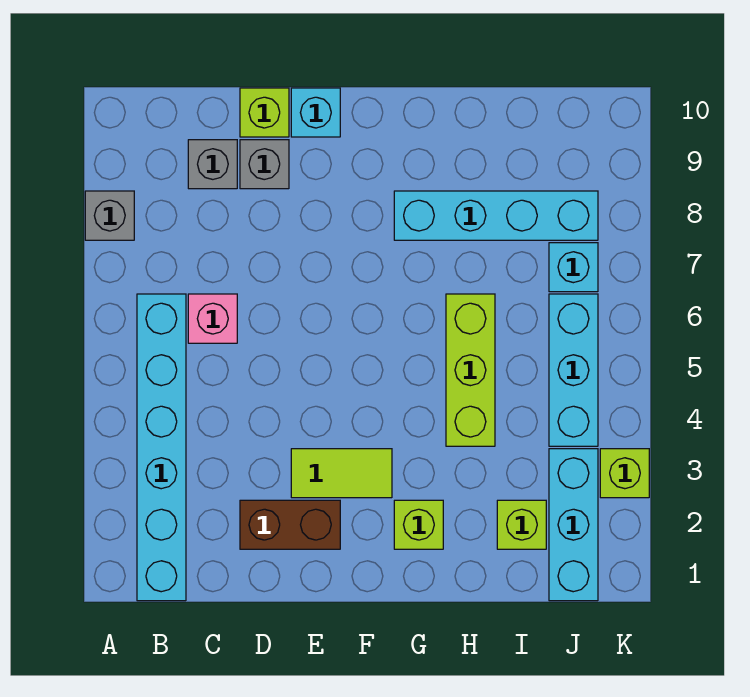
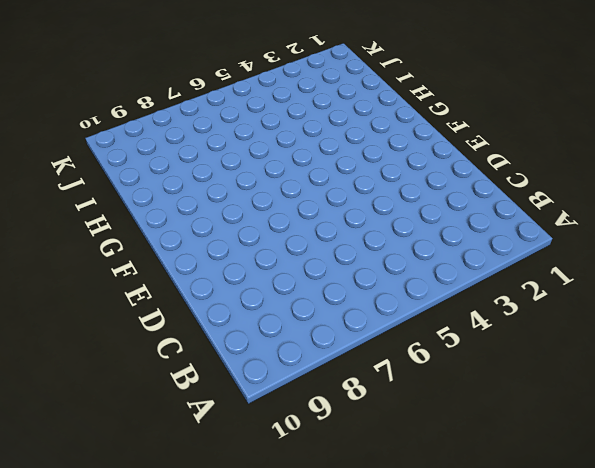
none -> grey 1x1 brick [85,191,134,240]
none -> cyan 1x6 brick [137,294,186,601]
none -> pink 1x1 brick [188,294,237,343]

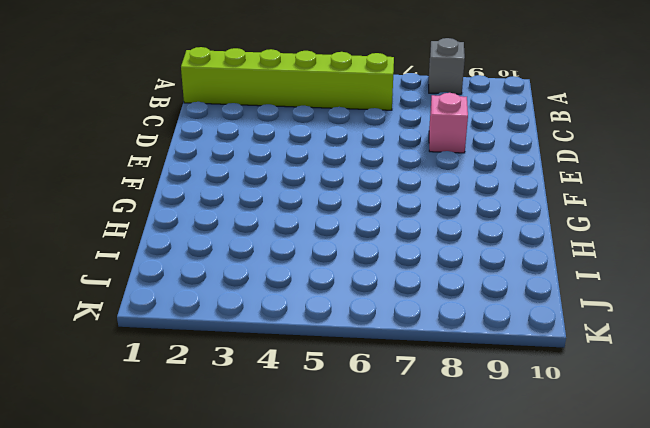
lime 1x6 brick [181,47,394,110] -> cyan 1x6 brick [137,294,186,601]
pink 1x1 brick [429,93,468,153] -> pink 1x1 brick moved to [188,294,237,343]
none -> grey 1x1 brick [188,140,237,189]
none -> brown 1x2 brick [240,500,340,549]
none -> grey 1x1 brick [240,140,289,189]

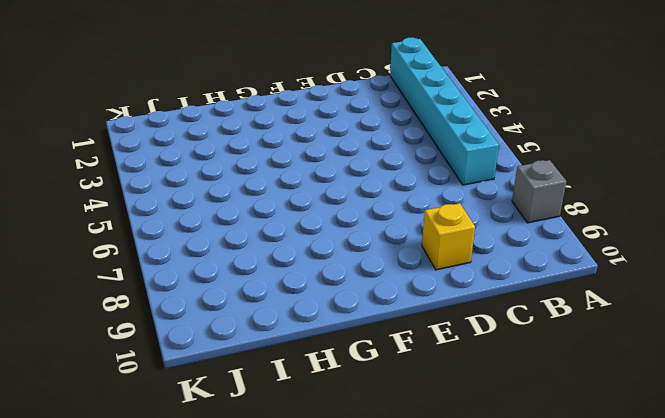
yellow 1x1 brick [422,203,475,270] -> grey 1x1 brick [240,140,289,189]
none -> pink 1x1 brick [188,294,237,343]
none -> grey 1x1 brick [188,140,237,189]
none -> brown 1x2 brick [240,500,340,549]

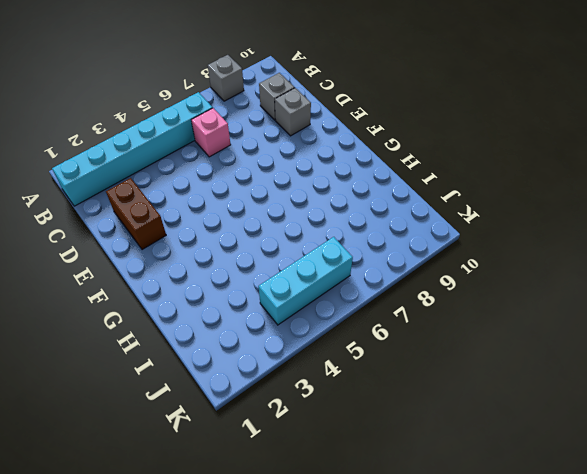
none -> lime 1x1 brick [240,88,289,137]
none -> lime 1x2 tile [291,449,392,498]
none -> cyan 1x1 brick [291,88,340,137]

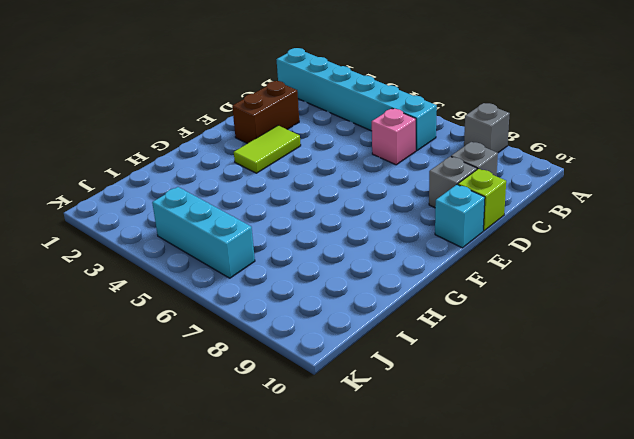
none -> lime 1x1 brick [394,500,443,549]
none -> cyan 1x4 brick [394,191,598,240]
none -> lime 1x3 brick [446,294,495,446]

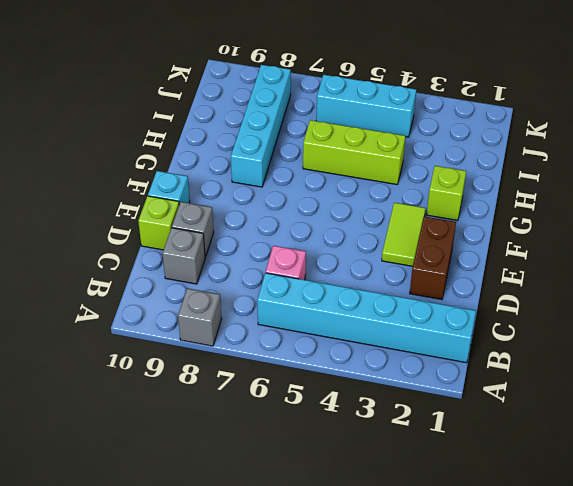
none -> lime 1x1 brick [497,500,546,549]
none -> cyan 1x3 brick [549,449,598,601]
none -> cyan 1x1 brick [549,243,598,292]

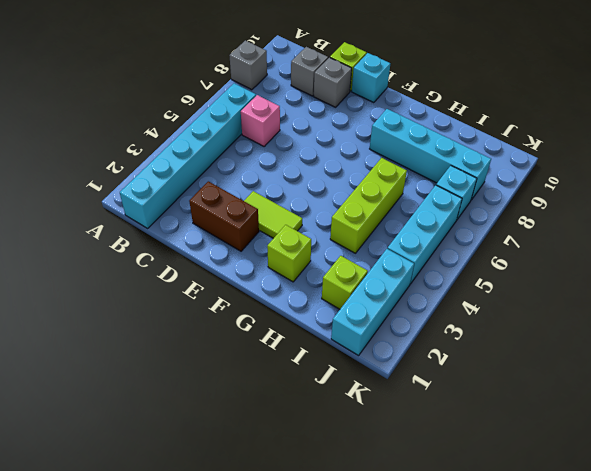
none -> lime 1x1 brick [600,449,649,498]

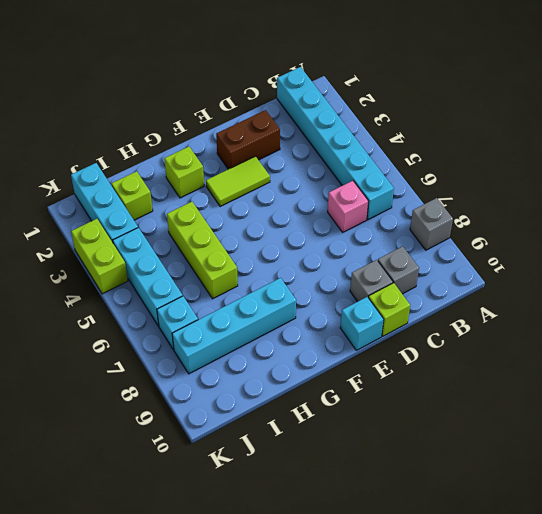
lime 1x2 brick [71,219,128,294] -> lime 1x1 brick [600,449,649,498]

